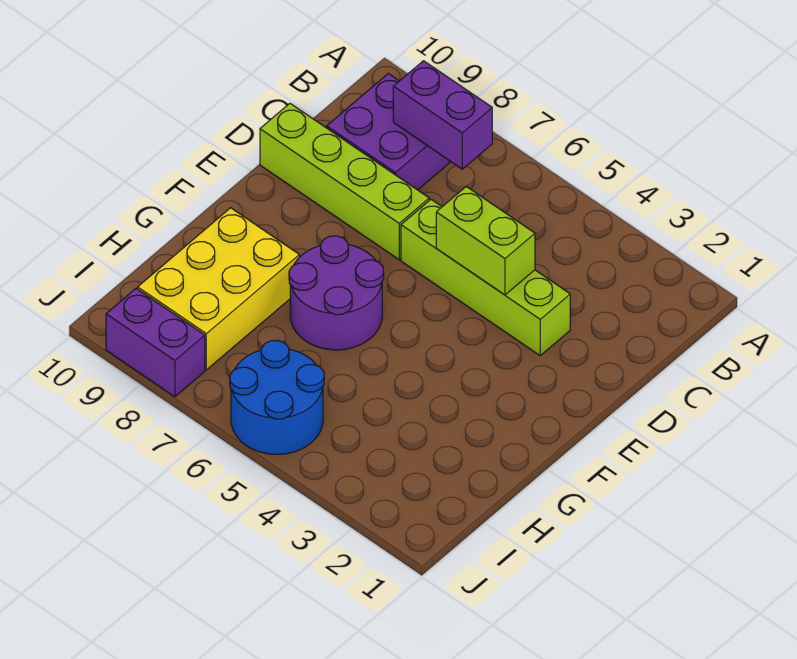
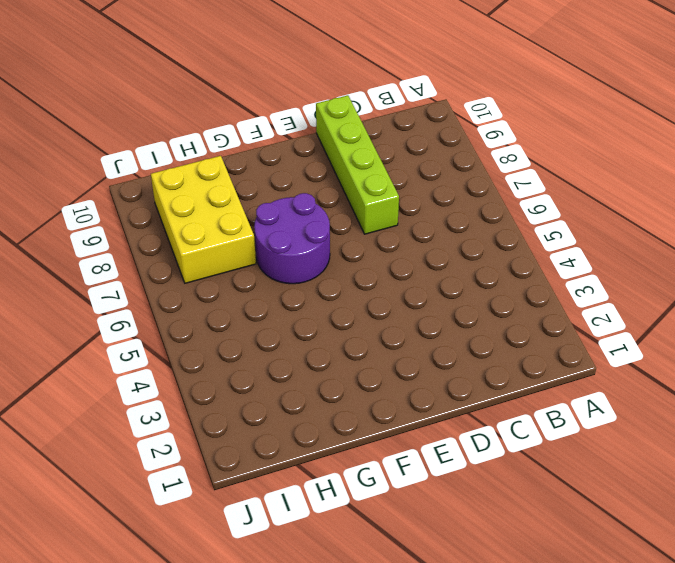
yellow 2x3 brick [151,156,256,283] -> yellow 2x3 brick turned to [138,208,299,370]
none -> purple 2x2 brick [327,74,451,190]
none -> lime 1x4 brick [401,199,570,355]

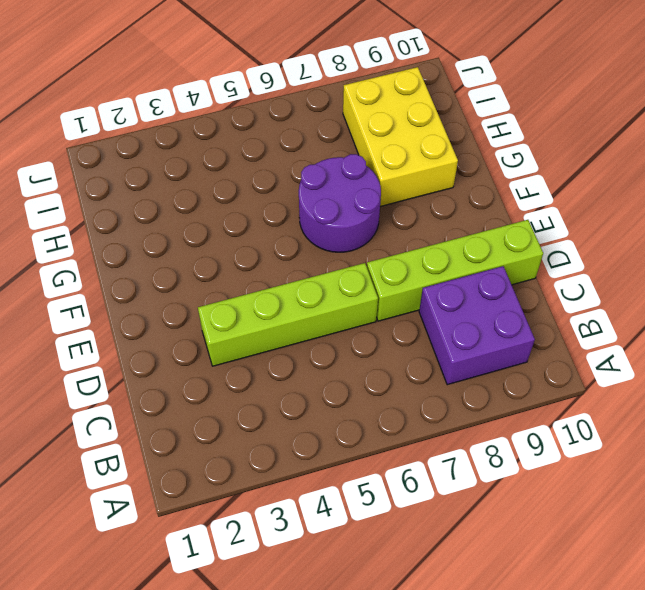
none -> blue 2x2 round brick [230,340,324,454]
none -> purple 1x2 brick [106,288,205,397]

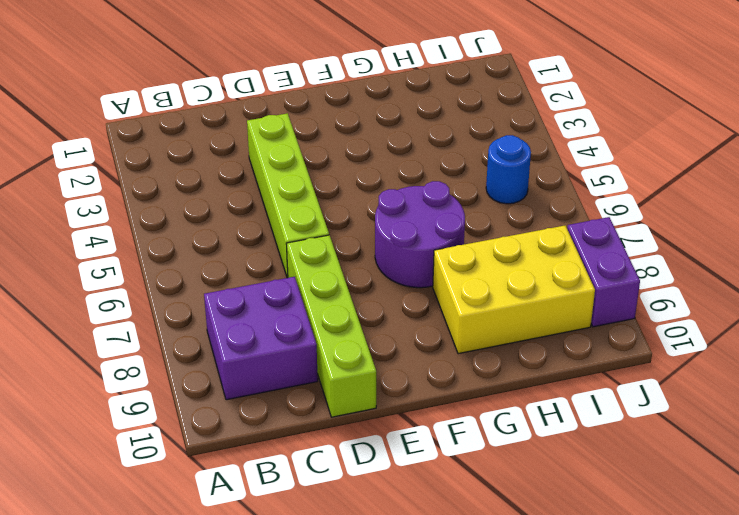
blue 1x1 round brick [486,135,531,204] -> blue 2x2 round brick [230,340,324,454]
none -> purple 1x2 brick [393,61,492,169]
none -> lime 1x2 brick [436,186,535,295]

